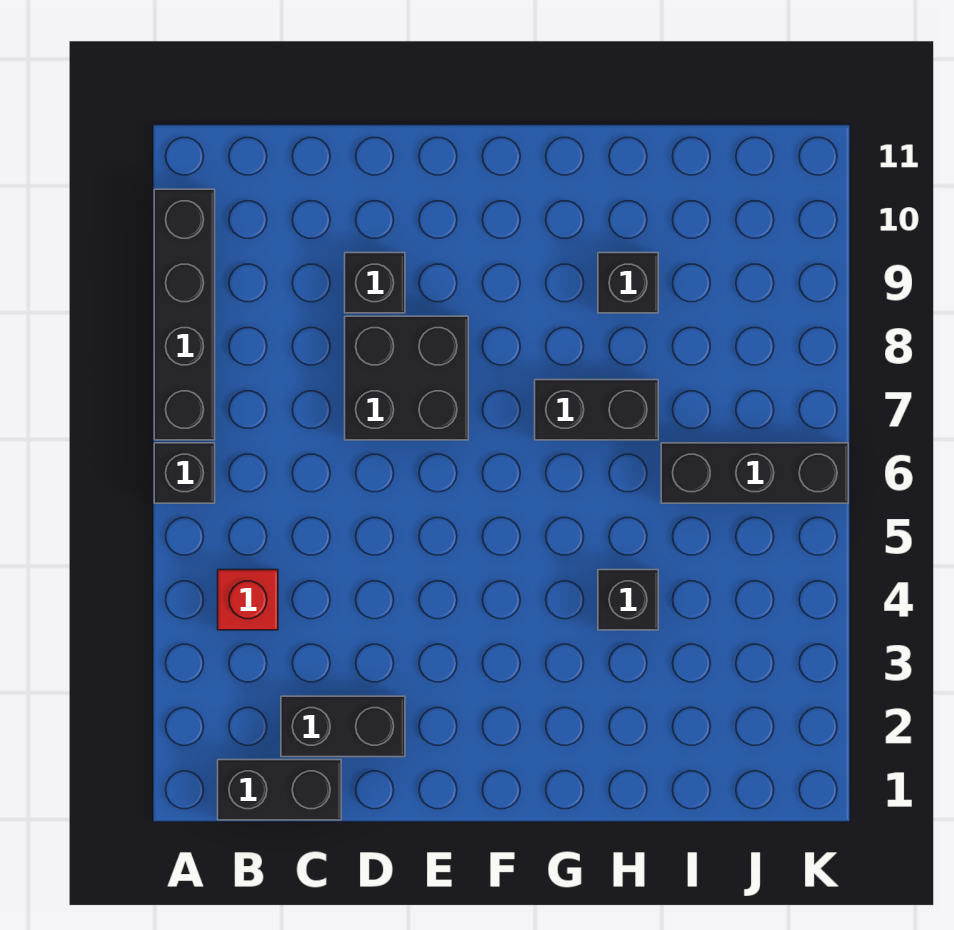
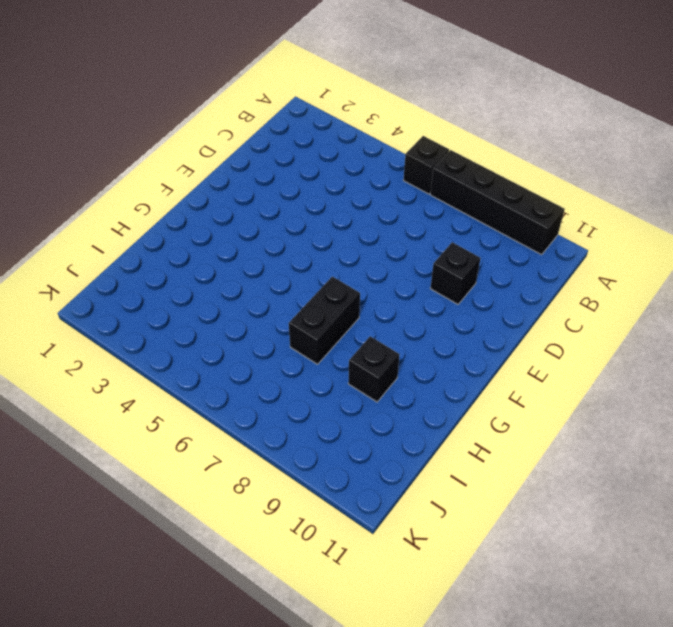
none -> black 1x2 brick [218,760,341,820]
none -> red 1x1 brick [218,570,278,630]

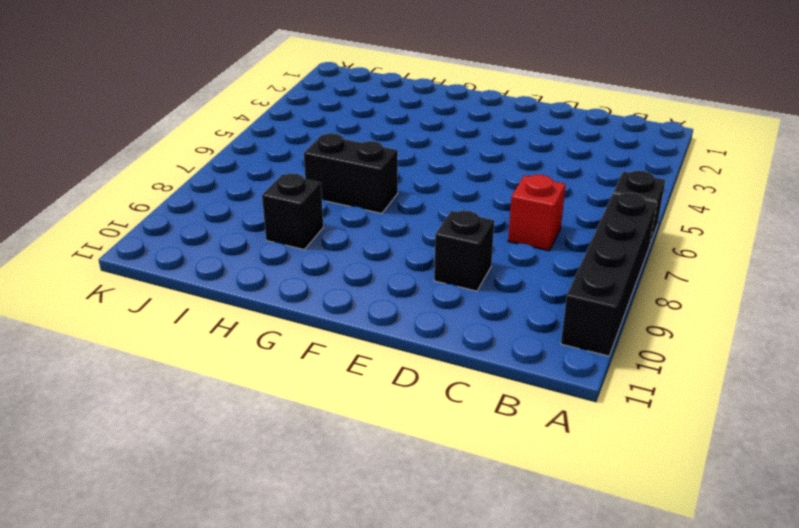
red 1x1 brick [508,174,566,251] -> red 1x1 brick moved to [218,570,278,630]
none -> black 1x2 brick [218,760,341,820]
none -> black 1x2 brick [281,696,405,757]

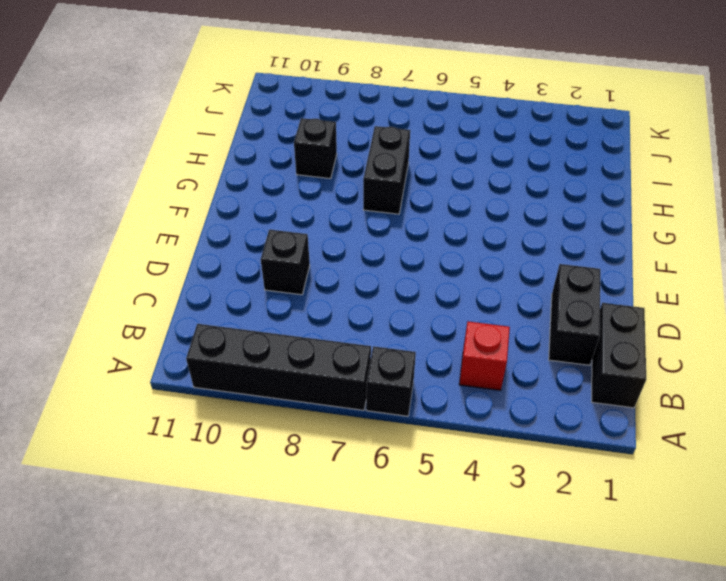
none -> black 2x2 brick [345,316,468,440]
none -> black 1x1 brick [598,570,658,630]

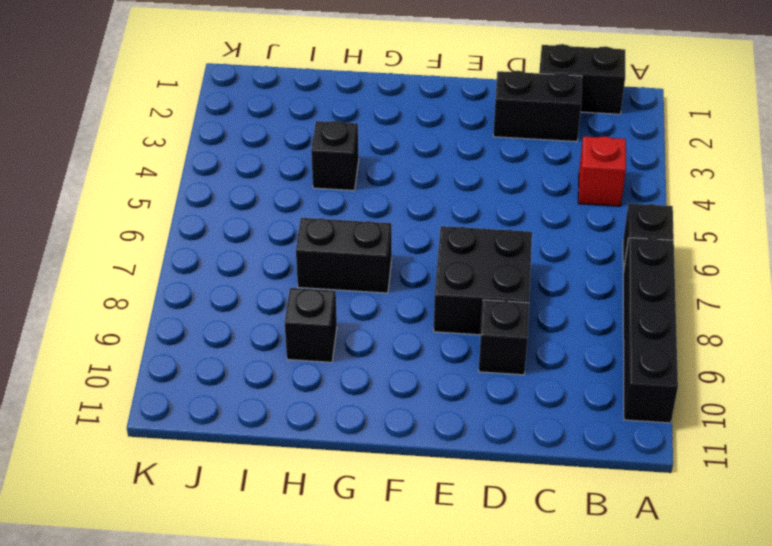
none -> black 1x3 brick [661,443,848,503]

